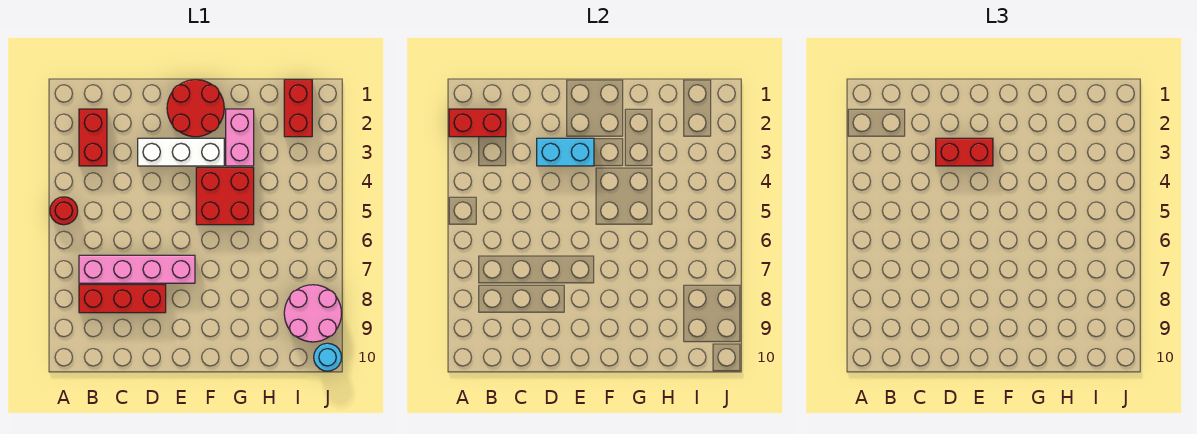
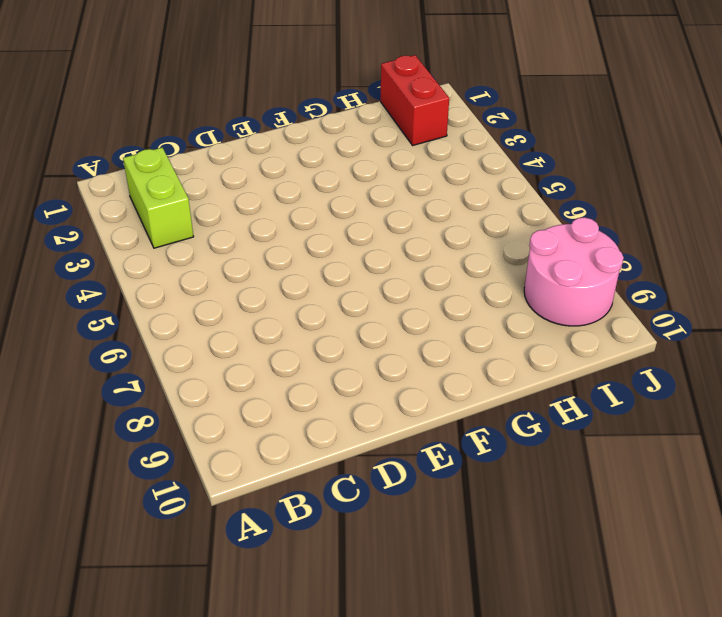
lime 1x2 brick [123,148,194,248] -> red 1x2 brick [79,109,107,166]
none -> red 1x1 round brick [50,197,78,225]
none -> pink 1x4 brick [79,255,195,283]
none -> red 1x3 brick [79,285,166,313]

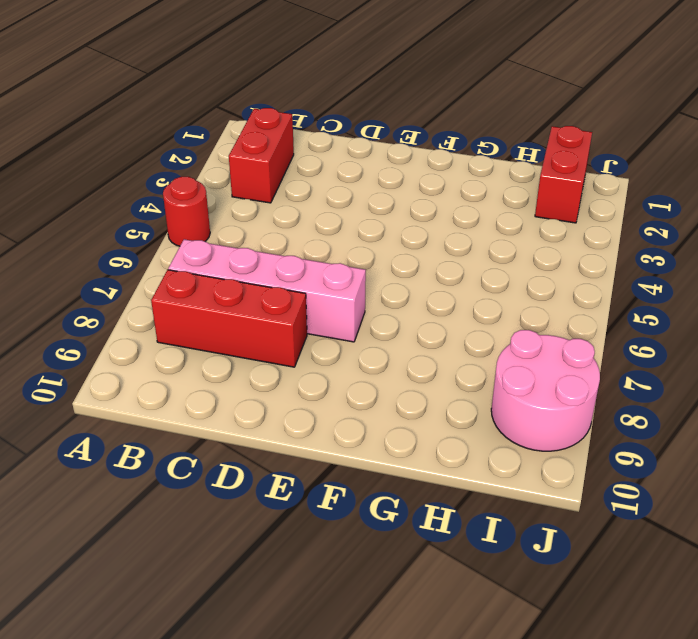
none -> white 1x3 brick [138,138,224,166]
none -> red 2x2 round brick [167,80,224,137]
none -> red 2x2 brick [196,168,254,225]

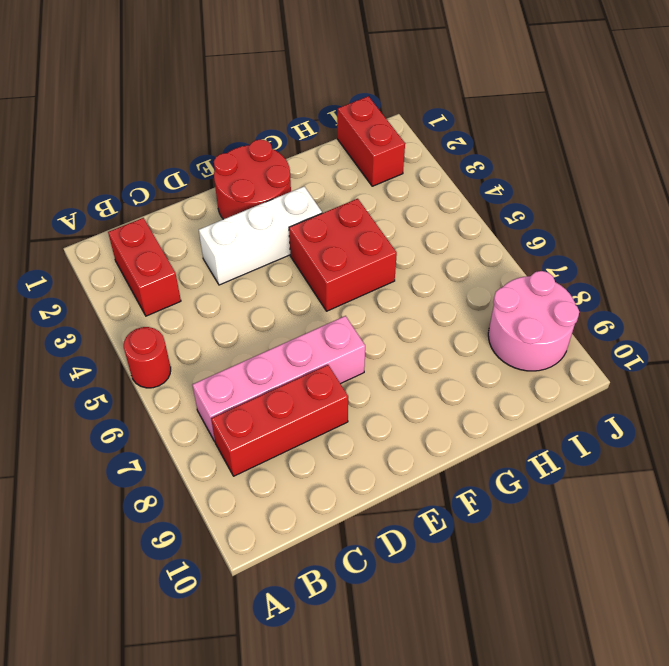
none -> pink 1x2 brick [226,109,254,166]
none -> cyan 1x1 round brick [314,343,342,371]
none -> red 1x2 brick [449,109,506,137]

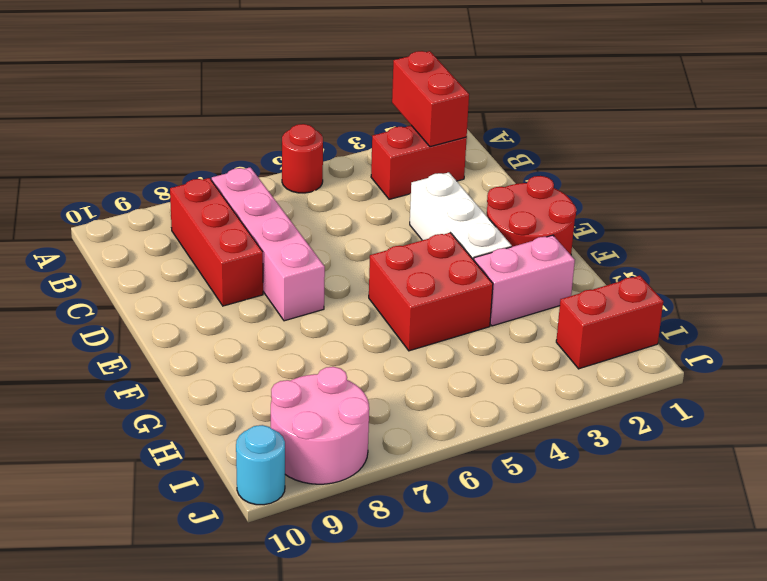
none -> cyan 1x2 brick [537,138,594,166]
none -> red 1x2 brick [936,138,993,166]

